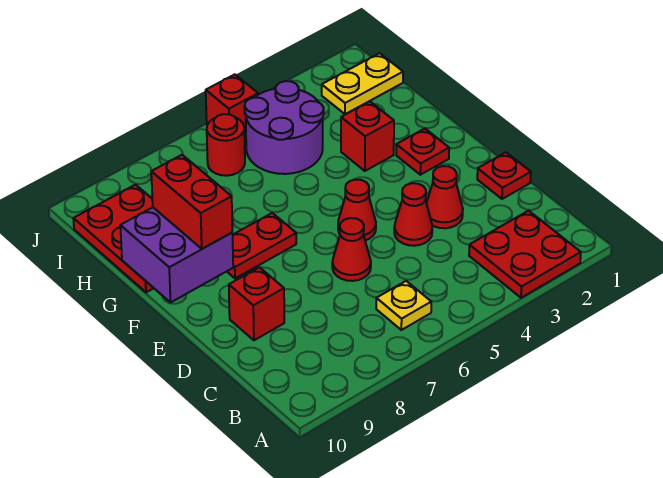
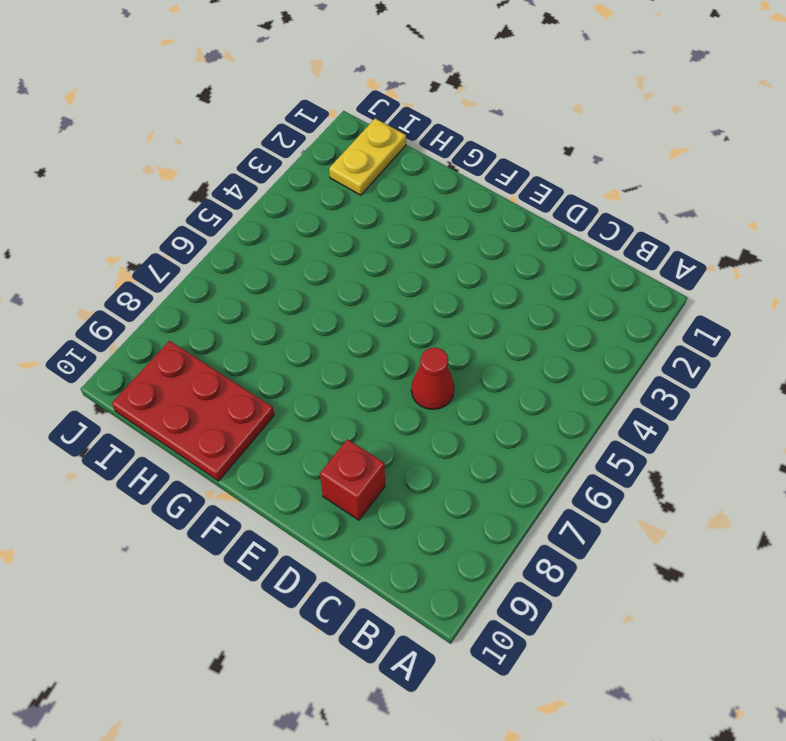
none -> red 2x2 plate [469,211,581,298]
none -> yellow 1x1 plate [376,281,431,330]
none -> red 1x1 plate [477,153,531,199]

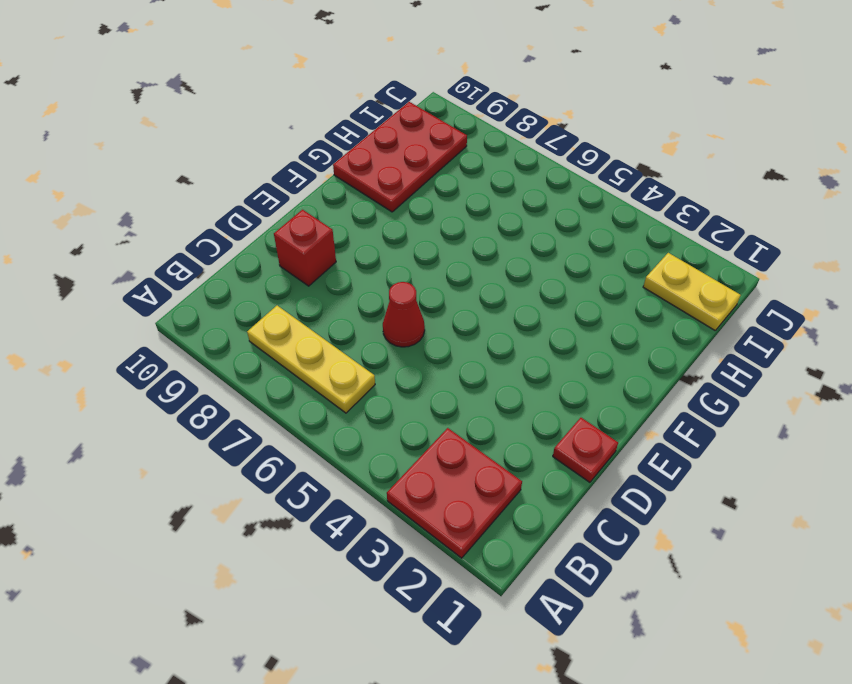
yellow 1x3 plate [247,306,375,413] -> yellow 1x1 plate [376,281,431,330]
none -> red 1x1 cone [427,166,463,228]
none -> red 1x1 cone [394,183,432,246]
none -> red 1x1 cone [338,180,376,240]

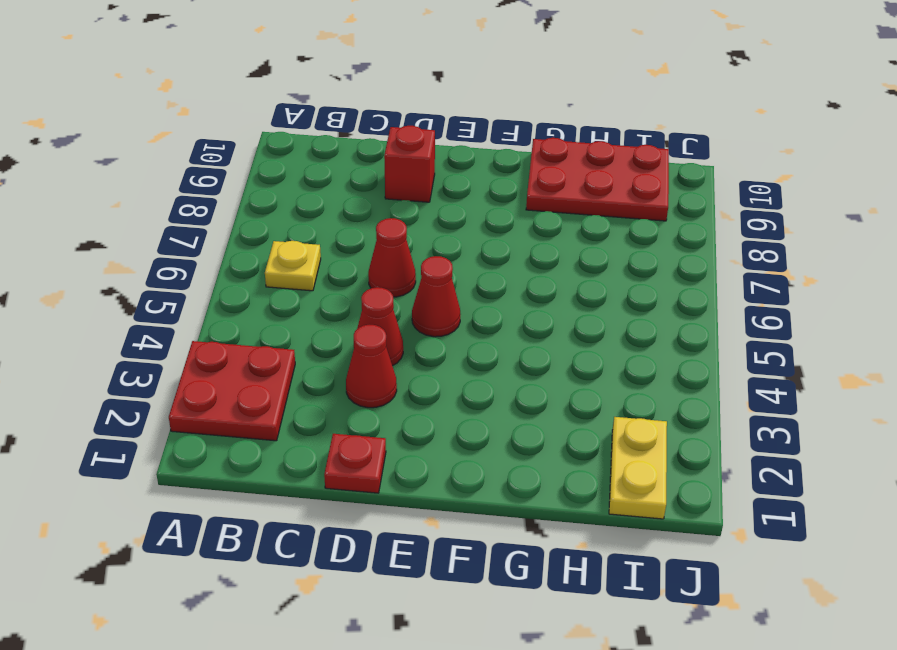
none -> red 1x1 plate [396,129,449,175]
none -> red 1x2 plate [227,213,296,278]
none -> red 1x1 brick [341,102,394,171]

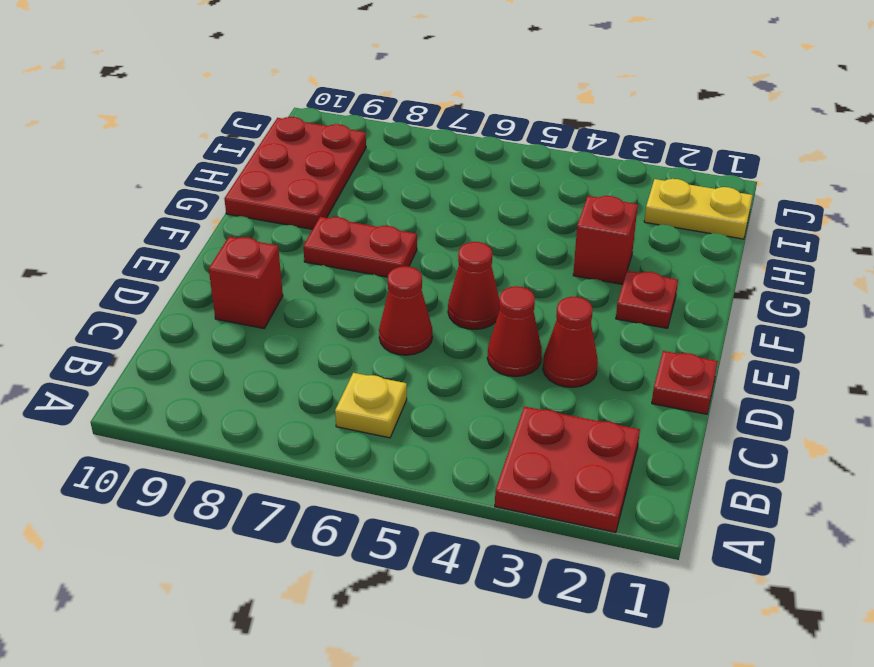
none -> purple 2x2 round brick [245,81,324,174]
none -> red 1x1 round brick [207,114,245,176]
none -> red 1x1 brick [206,74,258,136]

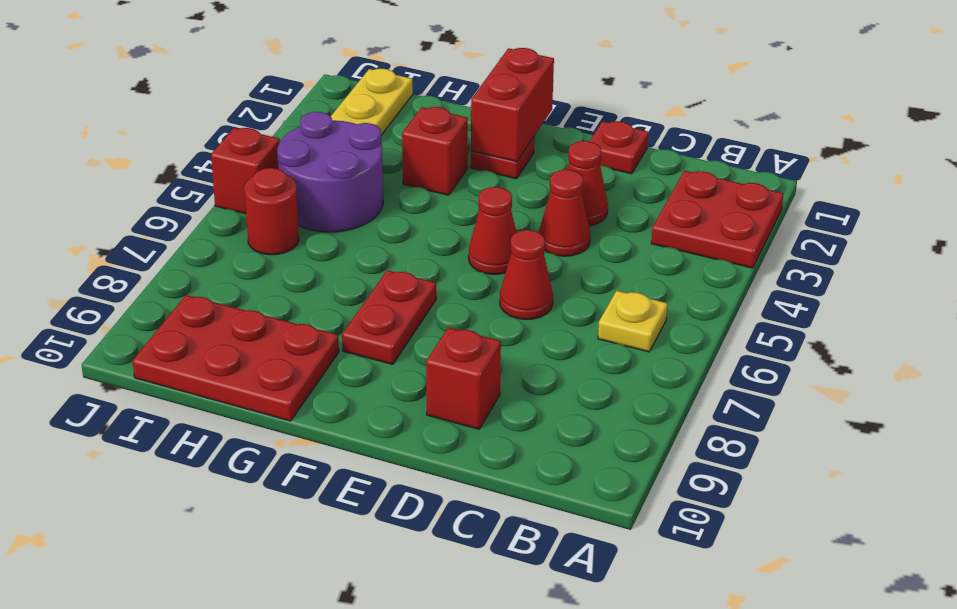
red 1x2 brick [471,48,554,162] -> red 1x2 brick turned to [151,155,232,249]
none -> purple 2x2 brick [120,208,233,302]

